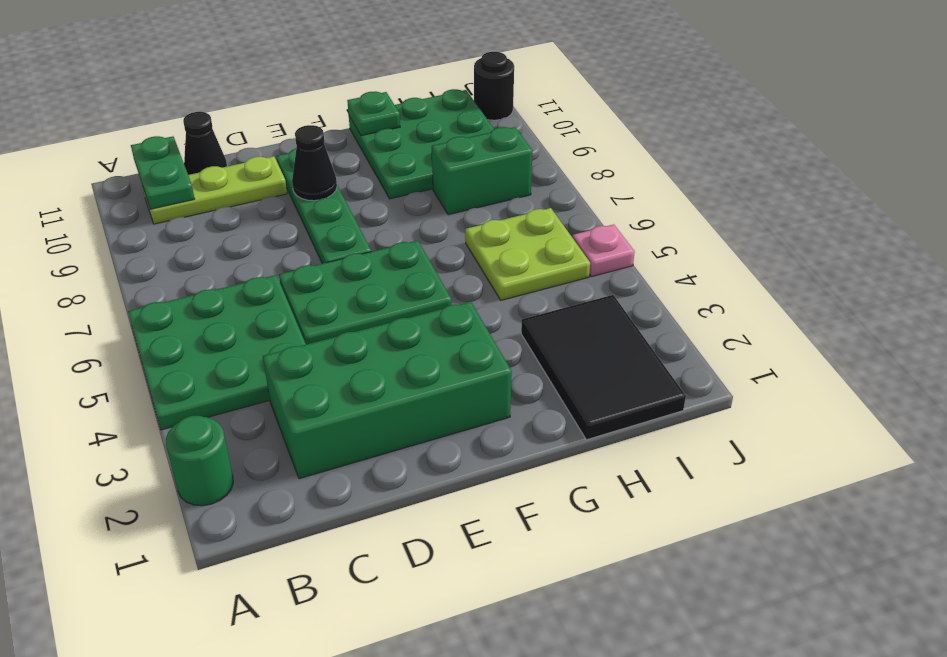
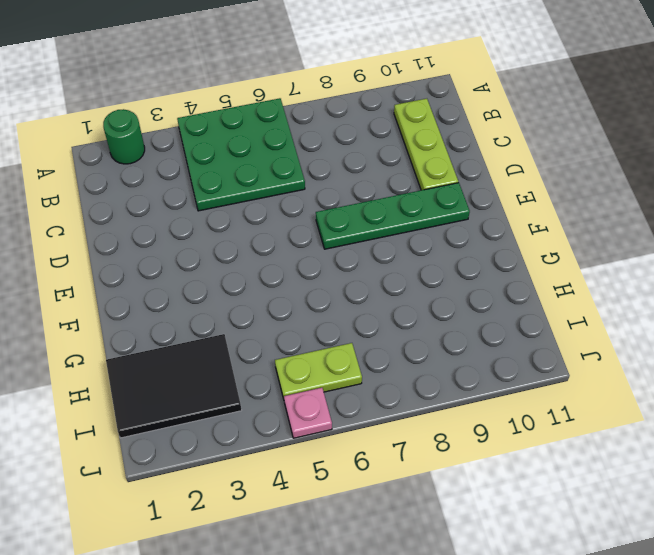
lime 1x2 plate [275,343,362,399] -> lime 2x2 plate [465,208,590,300]
none -> green 2x4 brick [263,302,512,479]
none -> black 1x1 cone [183,112,227,175]
none -> green 2x3 plate [279,240,452,344]

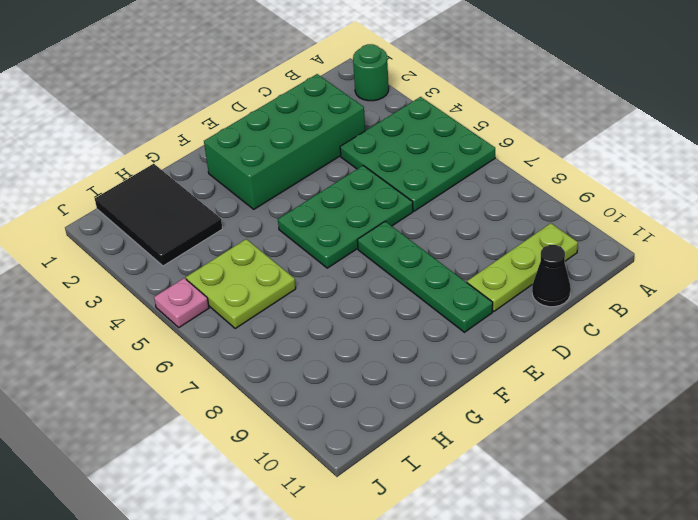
none -> green 3x3 plate [349,89,494,199]
none -> green 1x2 brick [432,127,533,215]
none -> black 1x1 round brick [474,52,514,120]

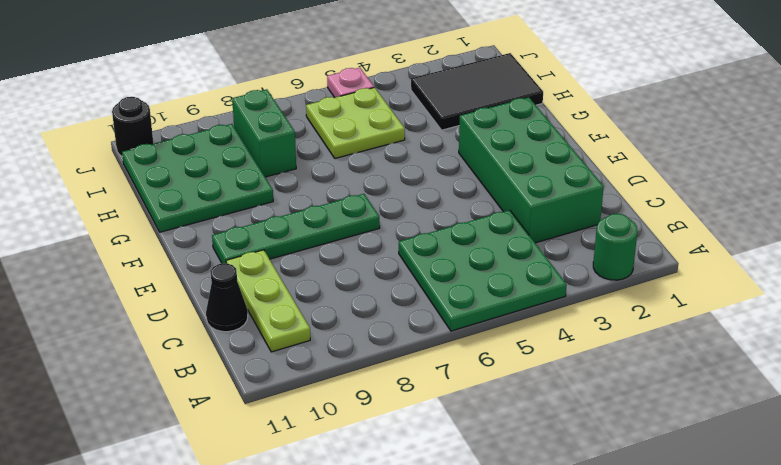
none -> green 2x3 plate [279,240,452,344]
none -> green 1x2 plate [131,136,195,209]
none -> black 1x1 cone [292,125,337,201]

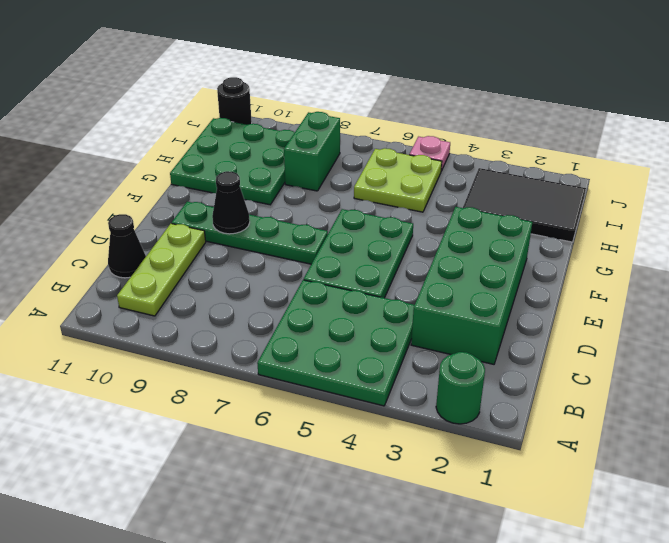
none -> green 1x2 plate [131,136,195,209]
none -> green 1x1 plate [347,91,400,136]

